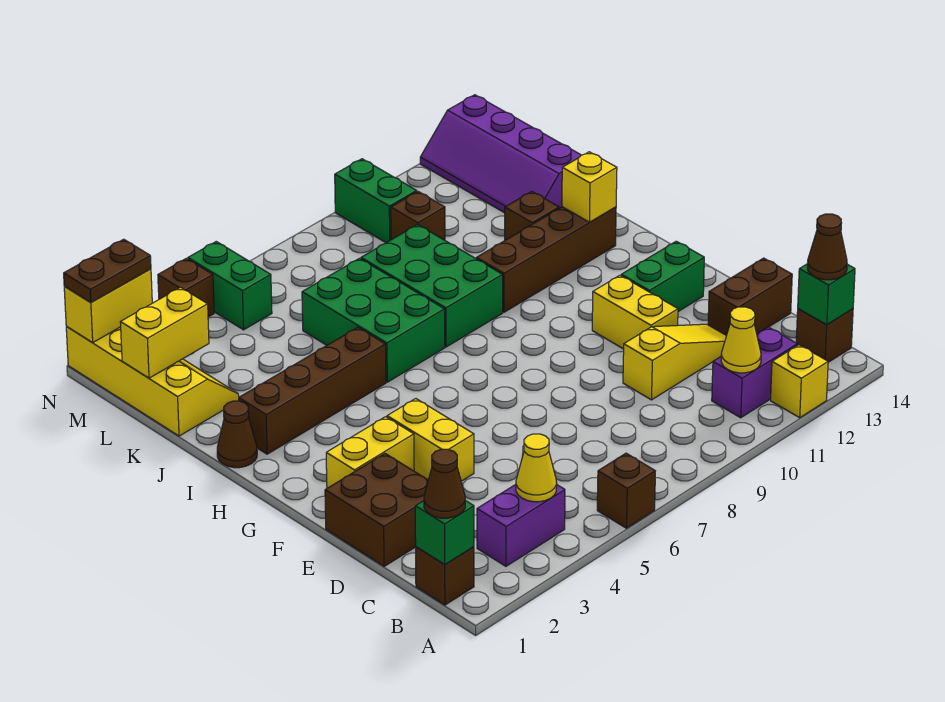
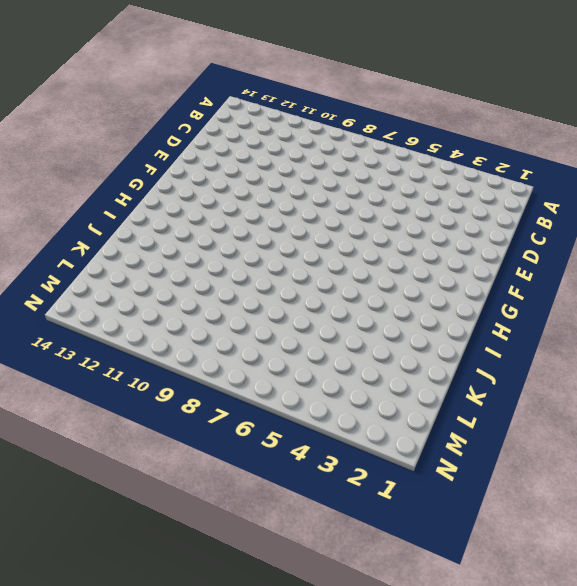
none -> brown 1x1 brick [597,453,655,528]
none -> yellow 1x1 brick [771,345,828,418]
none -> brown 1x1 brick [416,547,474,605]
none -> purple 1x2 brick [477,484,565,566]

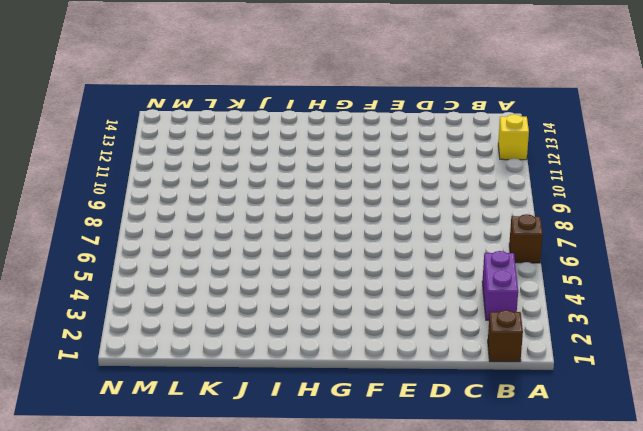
none -> purple 1x2 brick [712,327,797,418]
none -> brown 1x1 brick [796,309,853,362]
none -> brown 2x2 brick [325,454,428,566]
none -> yellow 1x3 slope [623,324,726,400]

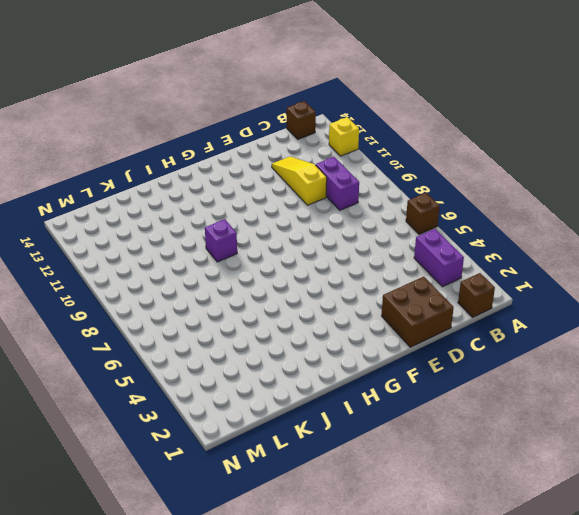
purple 1x2 brick [316,157,359,210] -> purple 1x2 brick moved to [712,327,797,418]
purple 1x1 brick [205,219,237,262] -> green 2x3 brick [361,225,503,347]
none -> brown 1x2 brick [708,258,792,336]
none -> yellow 1x2 brick [387,398,474,481]
none -> yellow 1x2 brick [592,275,678,349]
none -> yellow 1x2 brick [326,417,414,488]

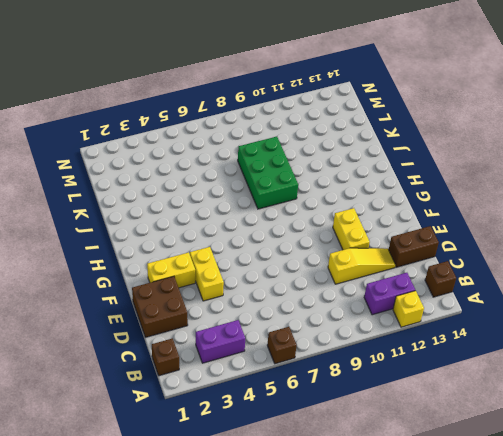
none -> green 1x2 brick [621,241,704,312]
none -> brown 1x1 cone [217,401,257,468]
none -> brown 1x4 brick [239,327,386,454]
none -> green 2x3 brick [302,258,445,382]

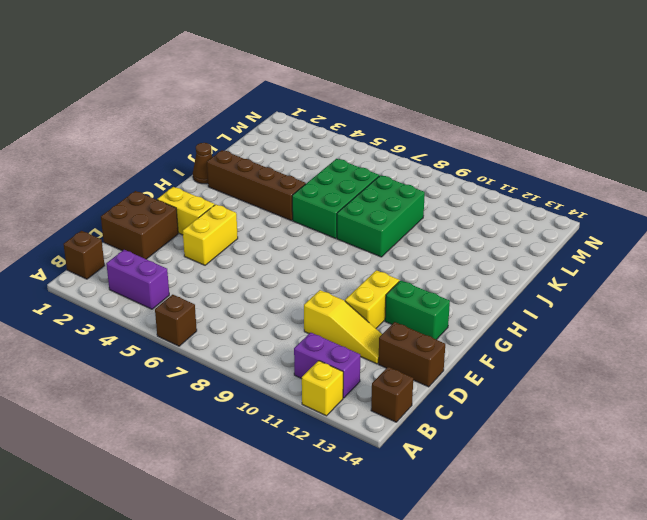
none -> brown 1x4 brick [476,207,616,312]
none -> brown 1x1 brick [505,191,559,240]
none -> yellow 2x4 slope [66,326,239,436]
none -> purple 2x4 slope [420,95,581,213]

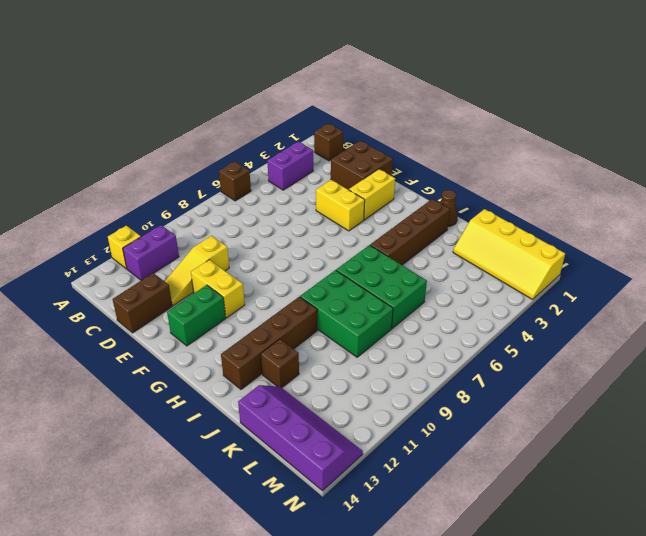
none -> brown 1x1 brick [796,309,853,362]
none -> brown 1x1 brick [391,192,445,240]
none -> green 1x2 brick [188,242,272,330]
none -> green 1x2 brick [335,159,417,243]

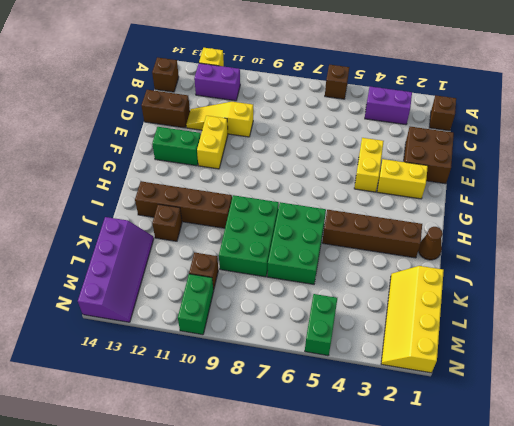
none -> brown 1x1 brick [158,258,214,317]
none -> green 1x1 brick [415,500,474,565]
none -> yellow 1x1 cone [516,434,557,502]
none -> yellow 1x1 cone [721,307,761,373]

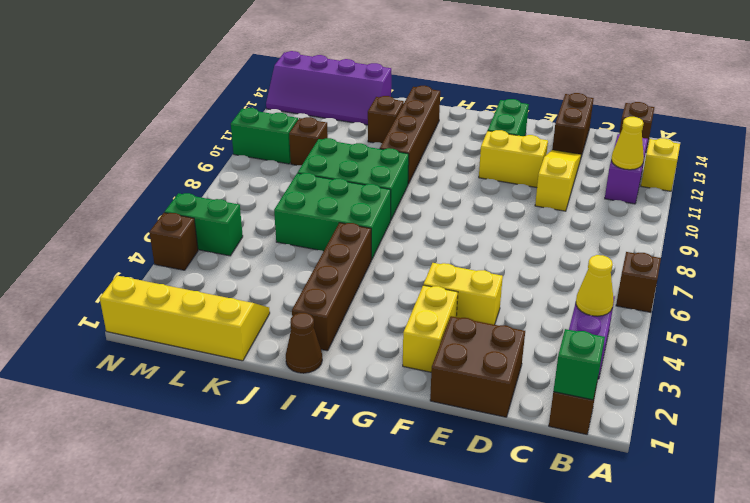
none -> green 1x1 brick [798,264,855,325]
none -> yellow 1x1 brick [562,152,617,222]
none -> yellow 1x2 brick [120,287,209,378]
none -> yellow 1x2 brick [64,269,152,343]

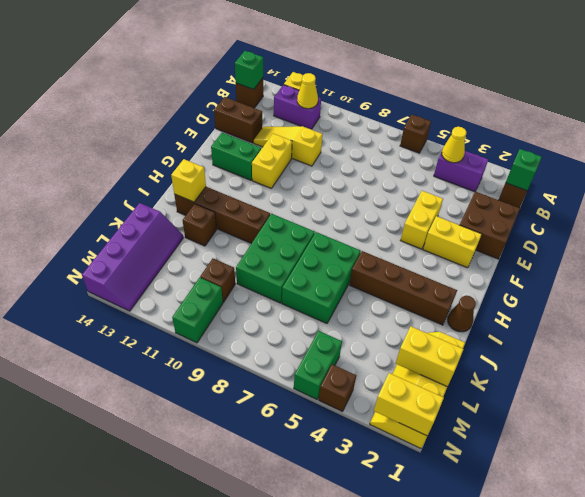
none -> brown 1x1 cone [424,449,465,518]
none -> brown 1x1 cone [808,214,847,280]
none -> brown 1x2 plate [64,239,151,302]

